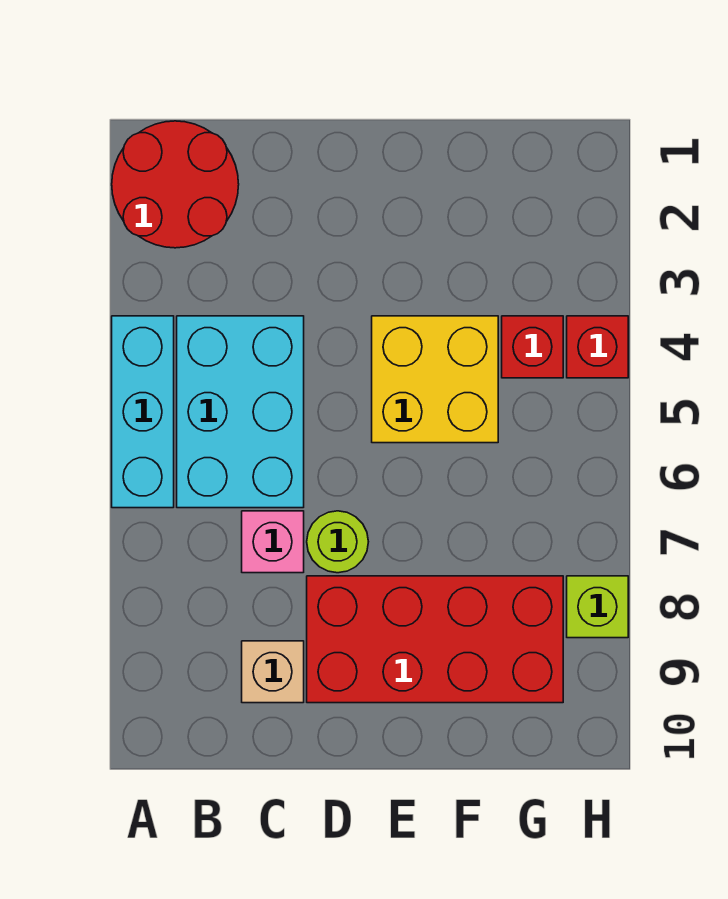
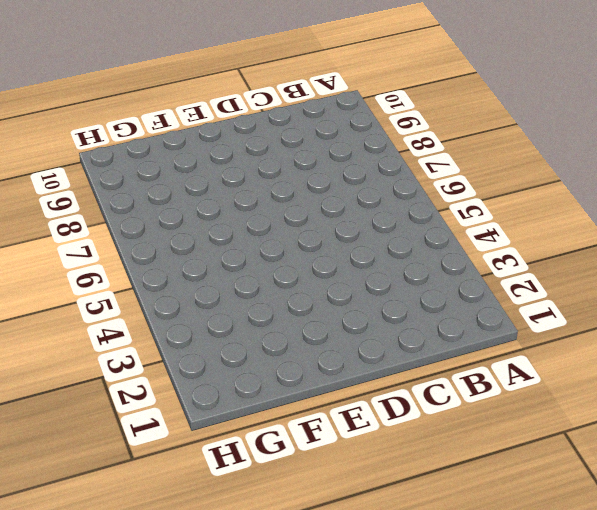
none -> red 2x2 round brick [112,121,239,248]
none -> cyan 1x3 brick [112,316,174,508]

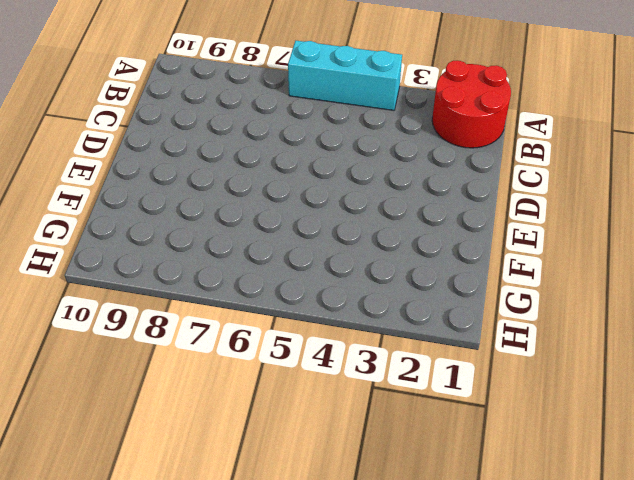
none -> cyan 2x3 brick [177,316,304,508]
none -> pink 1x1 brick [242,511,304,573]

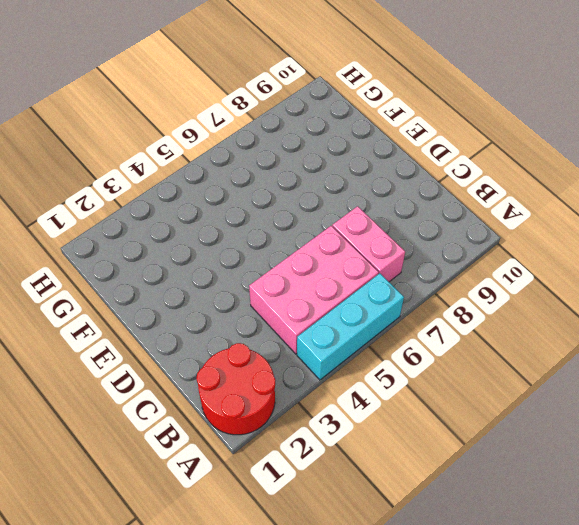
pink 2x3 brick [249,226,379,354] -> cyan 2x3 brick [177,316,304,508]
pink 1x2 brick [332,206,405,282] -> pink 1x1 brick [242,511,304,573]
none -> tan 1x1 brick [242,641,304,703]
none -> lime 1x1 round brick [307,511,368,573]

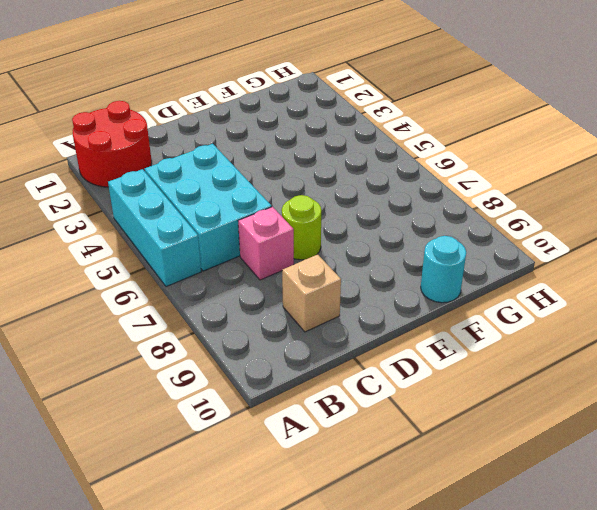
cyan 1x1 round brick [421,236,466,303] -> none
none -> red 2x4 brick [307,576,563,703]
none -> yellow 2x2 brick [372,316,498,443]

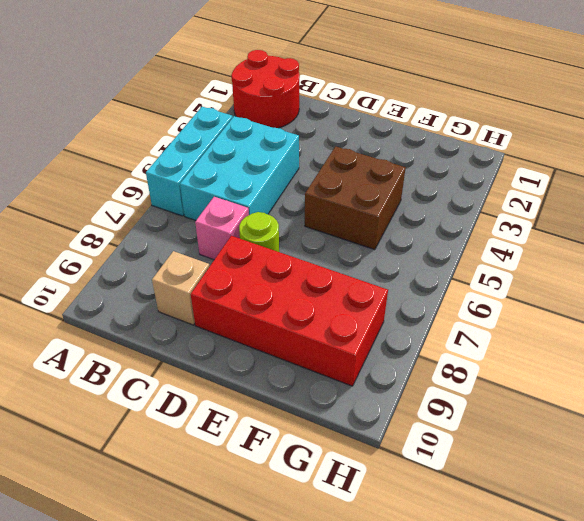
brown 2x2 brick [305,146,406,250] -> yellow 2x2 brick [372,316,498,443]
none -> red 1x1 brick [502,316,563,378]
none -> red 1x1 brick [567,316,628,378]

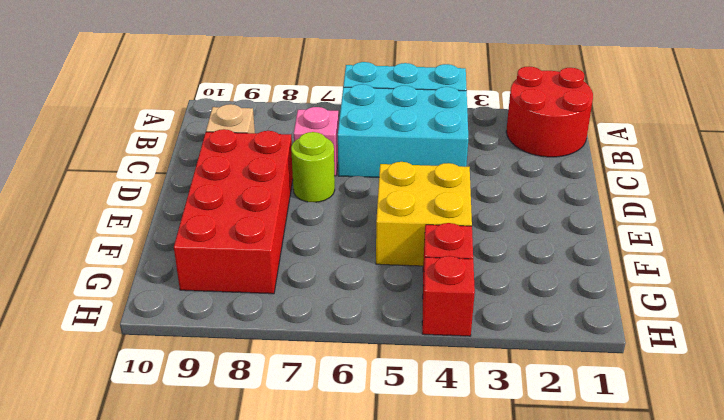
none -> lime 1x1 brick [567,576,628,638]

